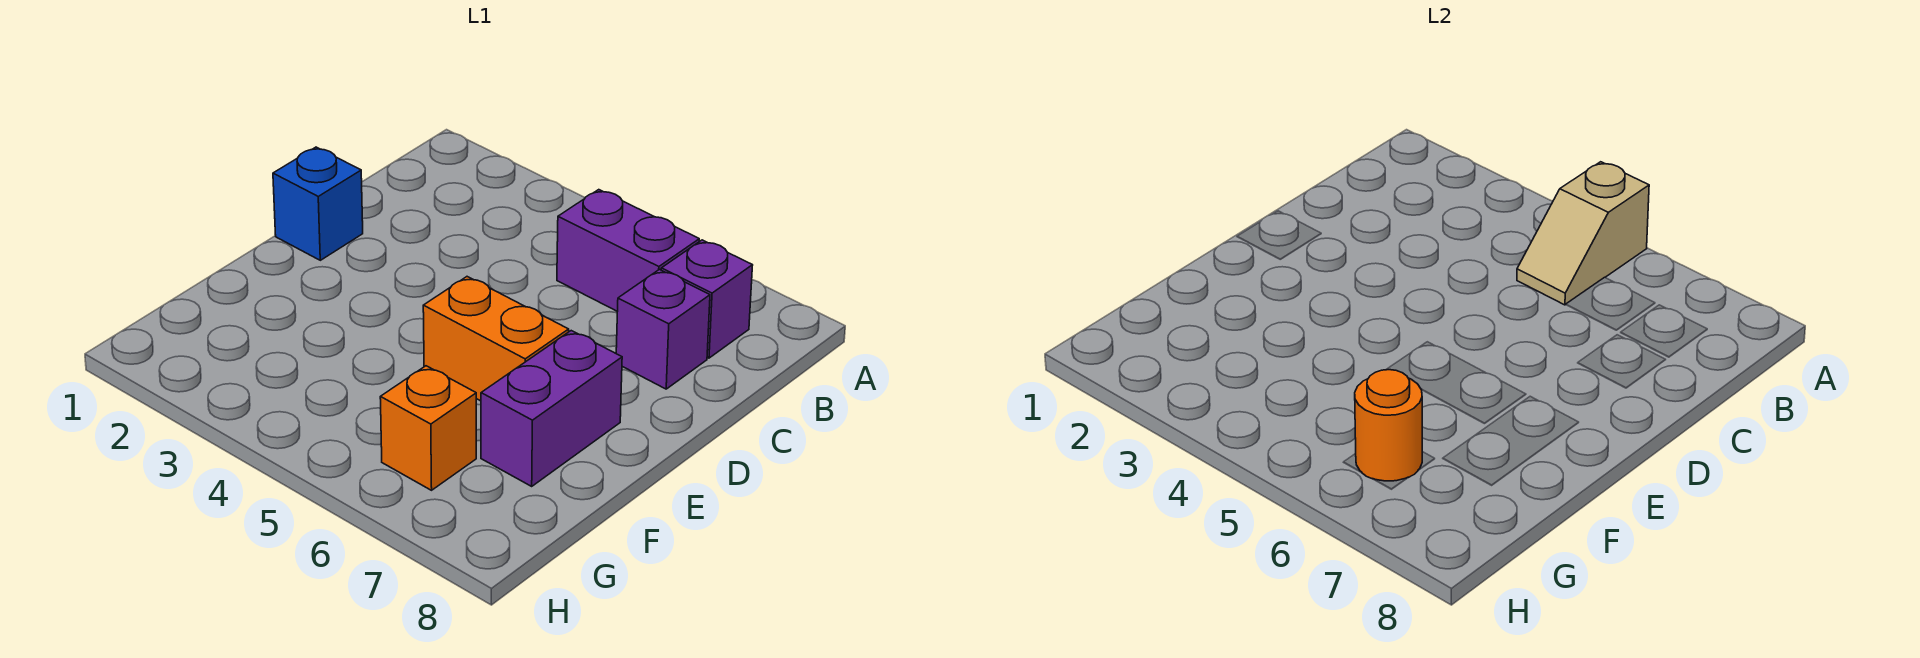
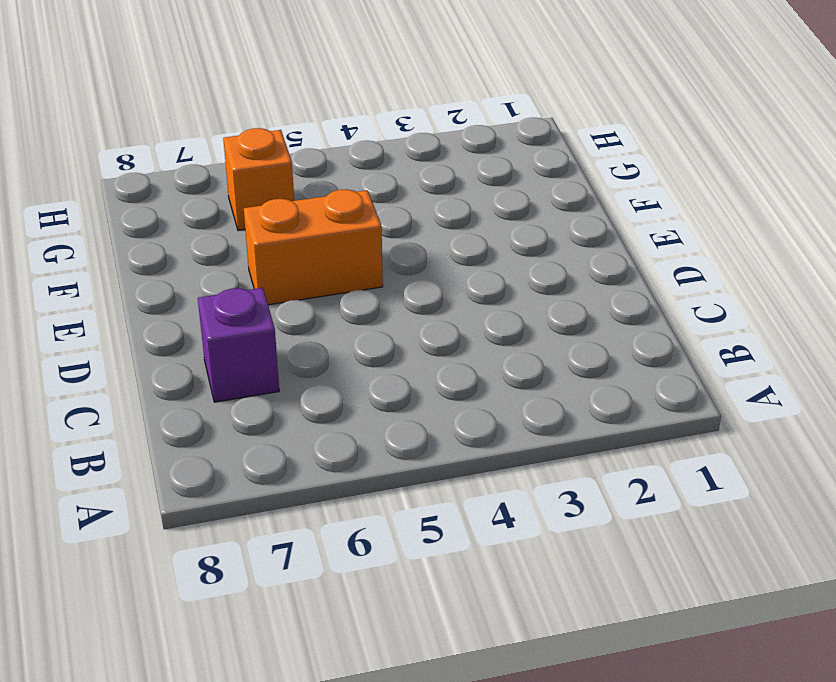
none -> purple 1x2 brick [557,190,699,311]
none -> purple 1x1 brick [661,240,753,358]

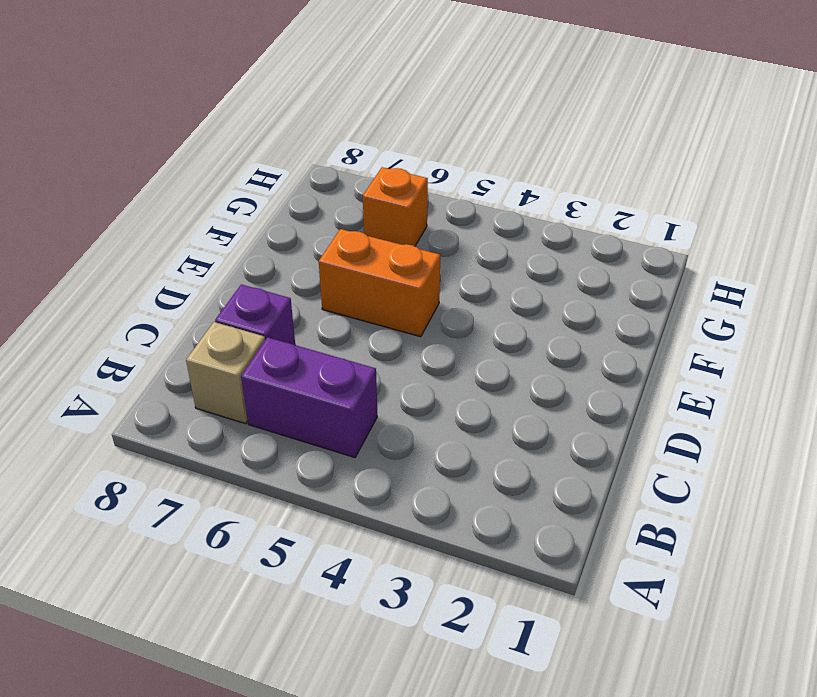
tan 1x1 brick [186,322,265,424] -> purple 1x1 brick [661,240,753,358]
none -> blue 1x1 brick [273,147,363,260]
none -> purple 1x2 brick [481,331,622,486]

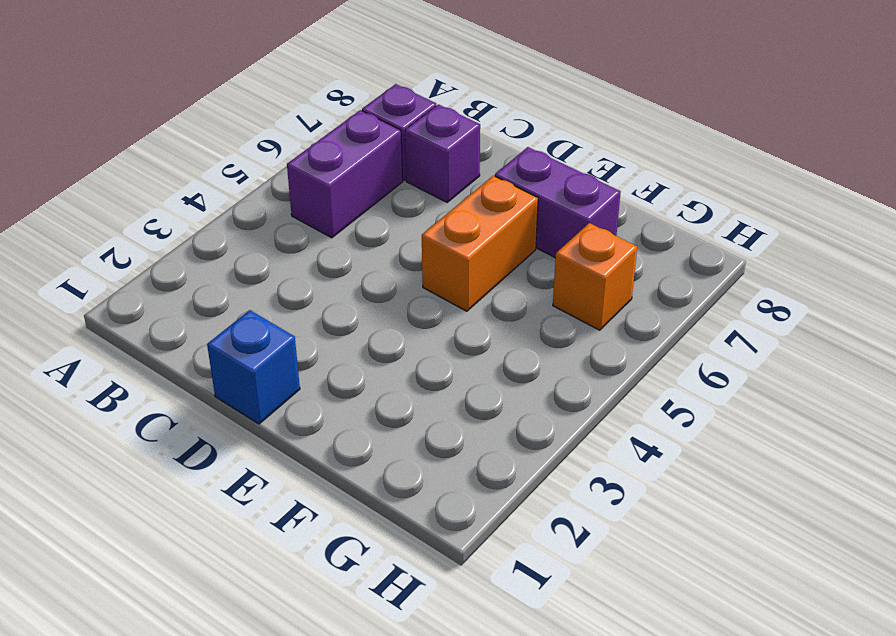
none -> tan 1x2 slope [1517,162,1649,305]
none -> orange 1x1 round brick [1355,370,1422,481]

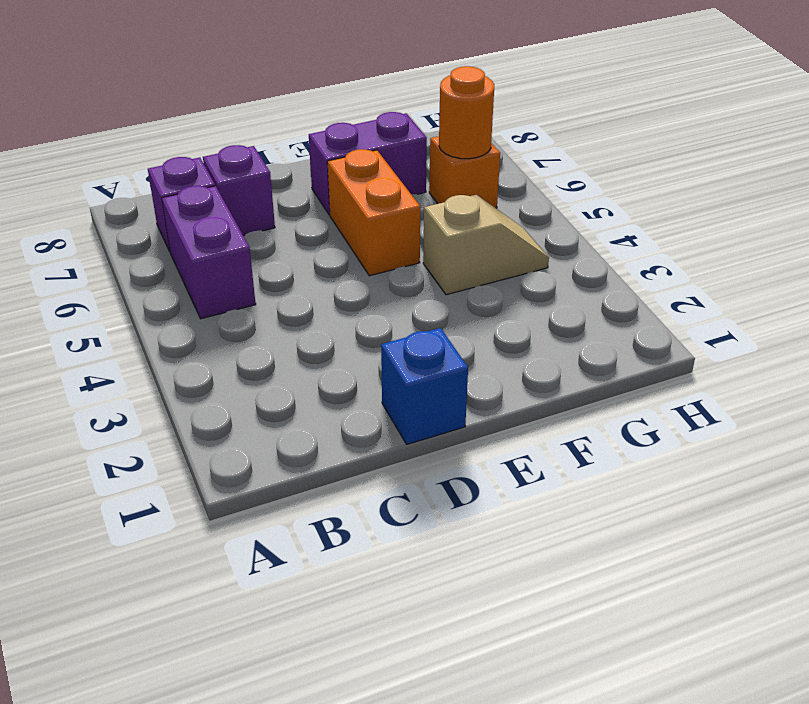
tan 1x2 slope [423,195,549,295] -> tan 1x2 slope moved to [1517,162,1649,305]

